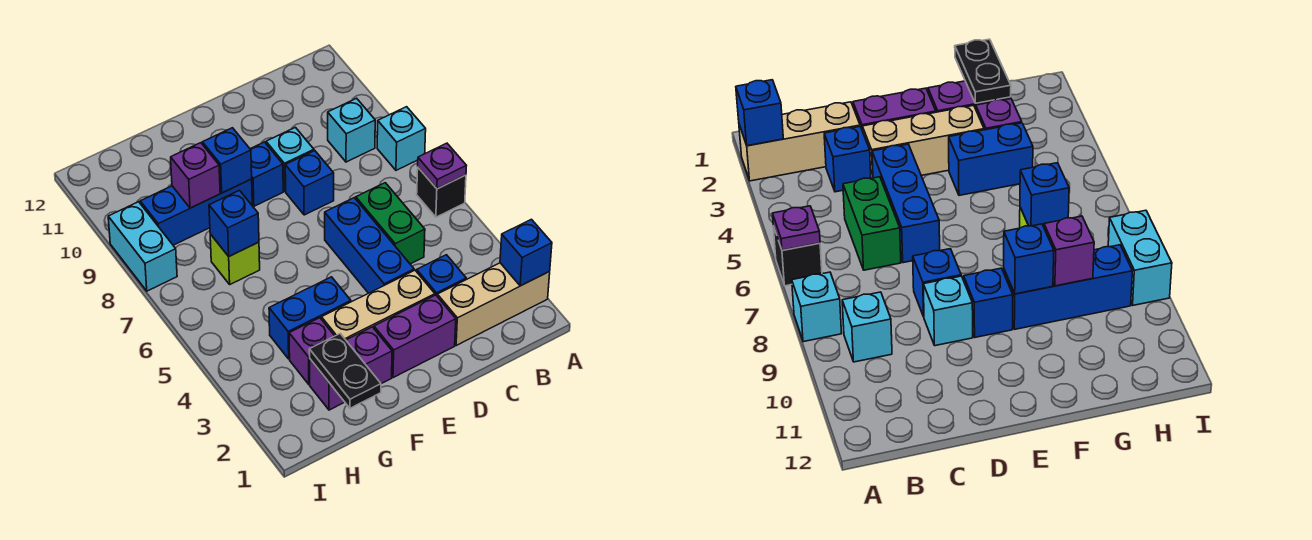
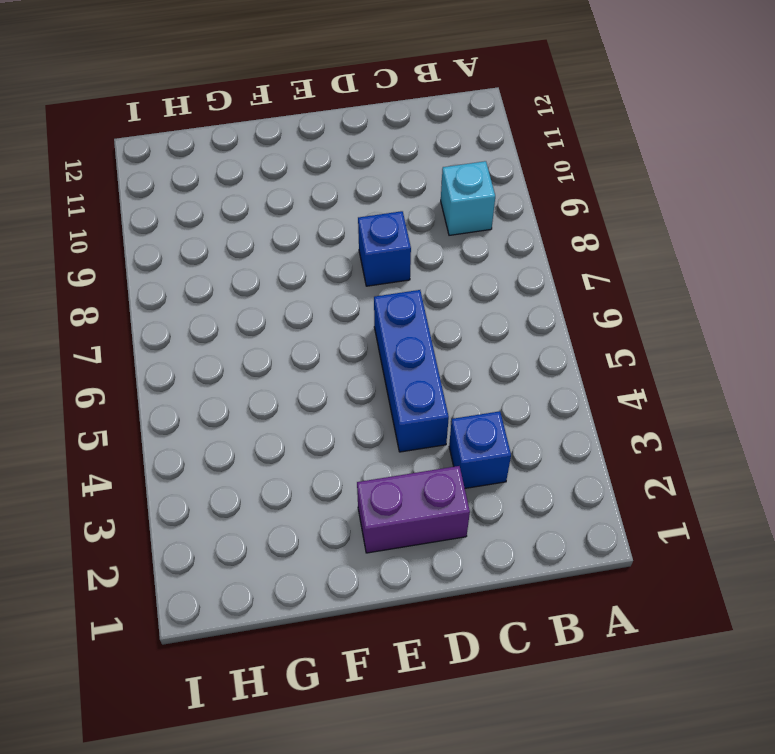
none -> tan 1x3 brick [437,263,550,346]
none -> black 1x1 brick [417,168,466,217]
none -> cyan 1x1 brick [377,107,426,170]

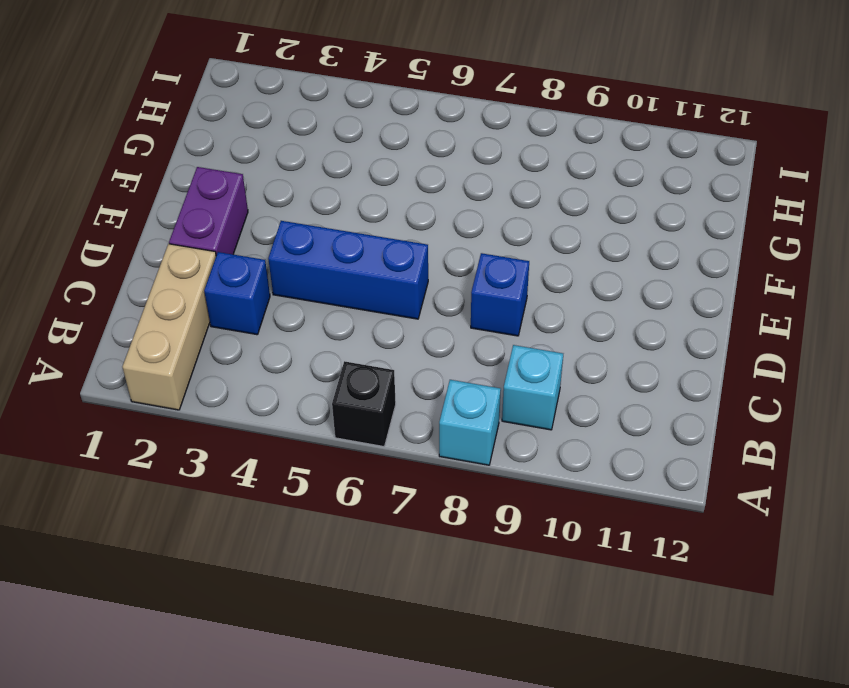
none -> green 1x2 brick [356,183,425,264]
none -> tan 1x3 brick [321,270,435,340]
none -> cyan 1x1 brick [266,127,314,191]

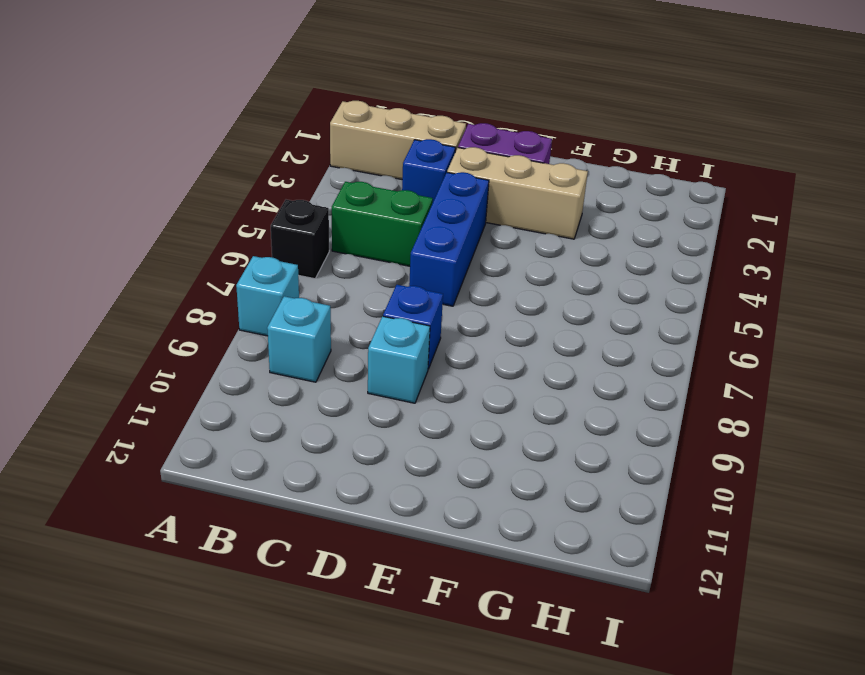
green 1x2 brick [332,182,433,266] -> green 1x2 brick turned to [356,183,425,264]
none -> blue 1x1 brick [251,142,283,206]
none -> purple 1x2 brick [310,327,392,410]
none -> blue 1x2 brick [269,277,351,359]

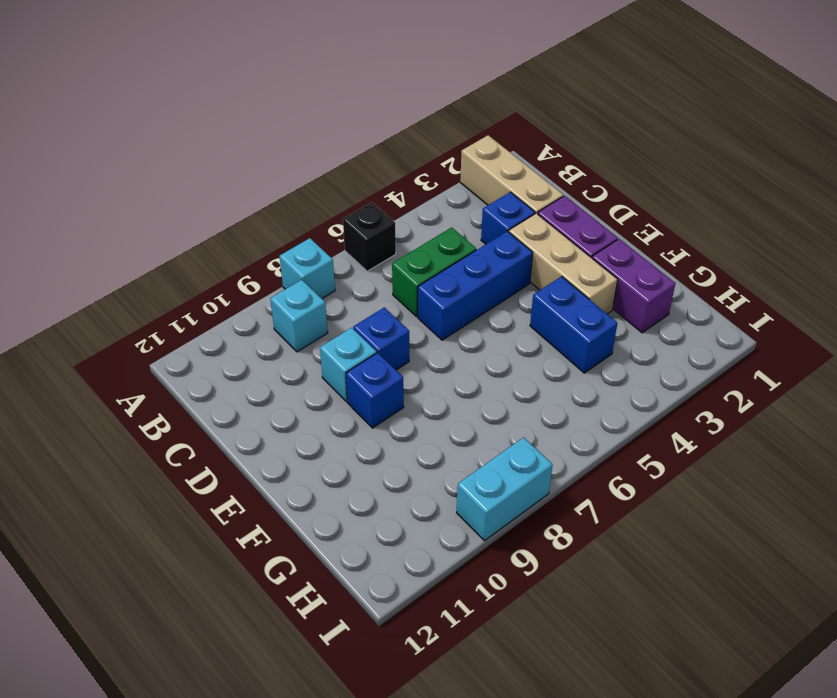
none -> blue 1x3 brick [140,179,252,245]
none -> purple 1x1 brick [289,318,334,384]
none -> lime 1x1 brick [210,234,260,284]

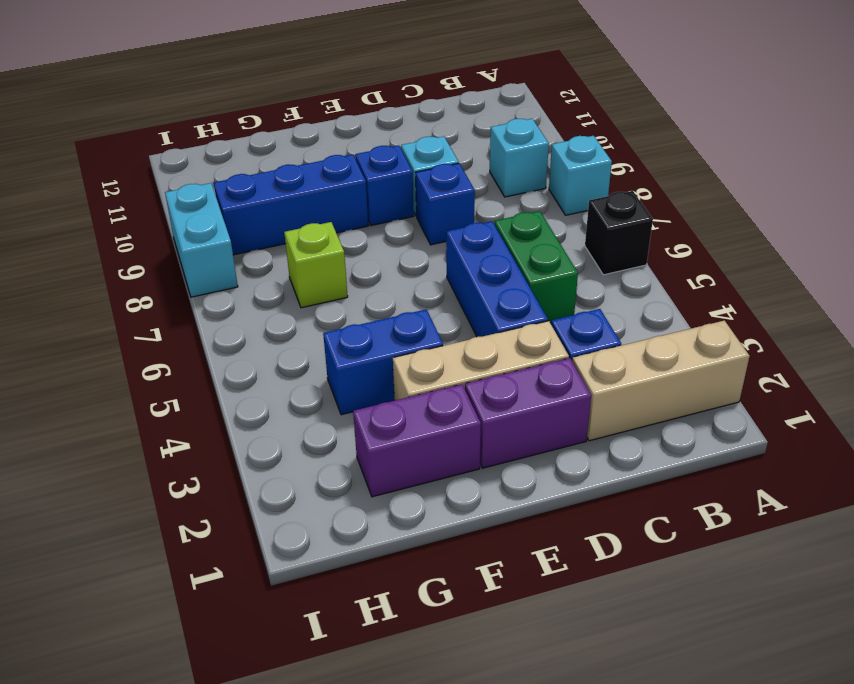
none -> purple 1x1 brick [289,318,334,384]
none -> blue 1x1 brick [500,219,552,286]
none -> purple 1x1 plate [418,143,466,189]

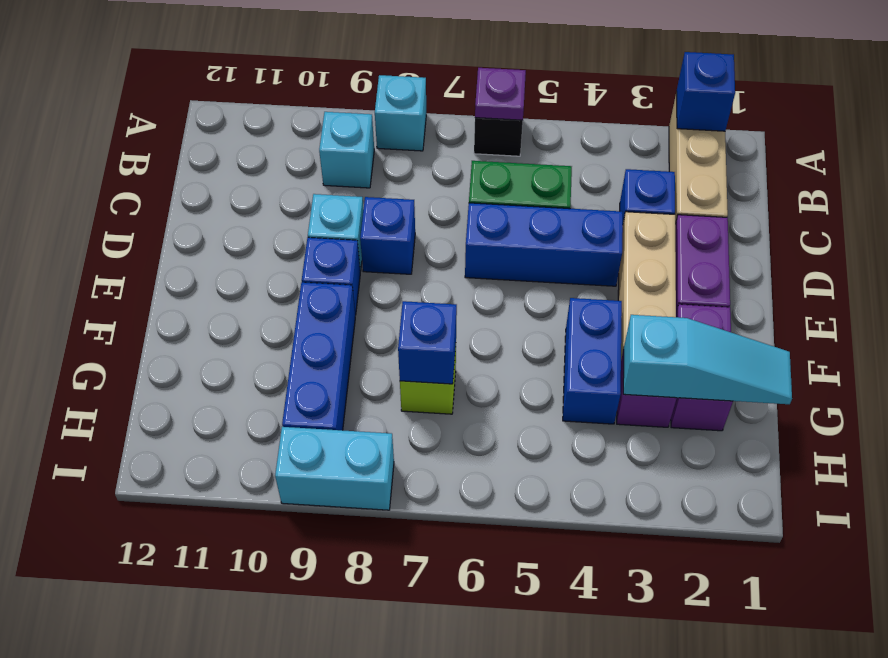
cyan 1x3 slope [623,315,792,404] -> black 1x2 plate [309,334,381,408]
none -> blue 1x1 brick [202,128,252,193]
none -> purple 1x1 brick [171,143,220,208]

